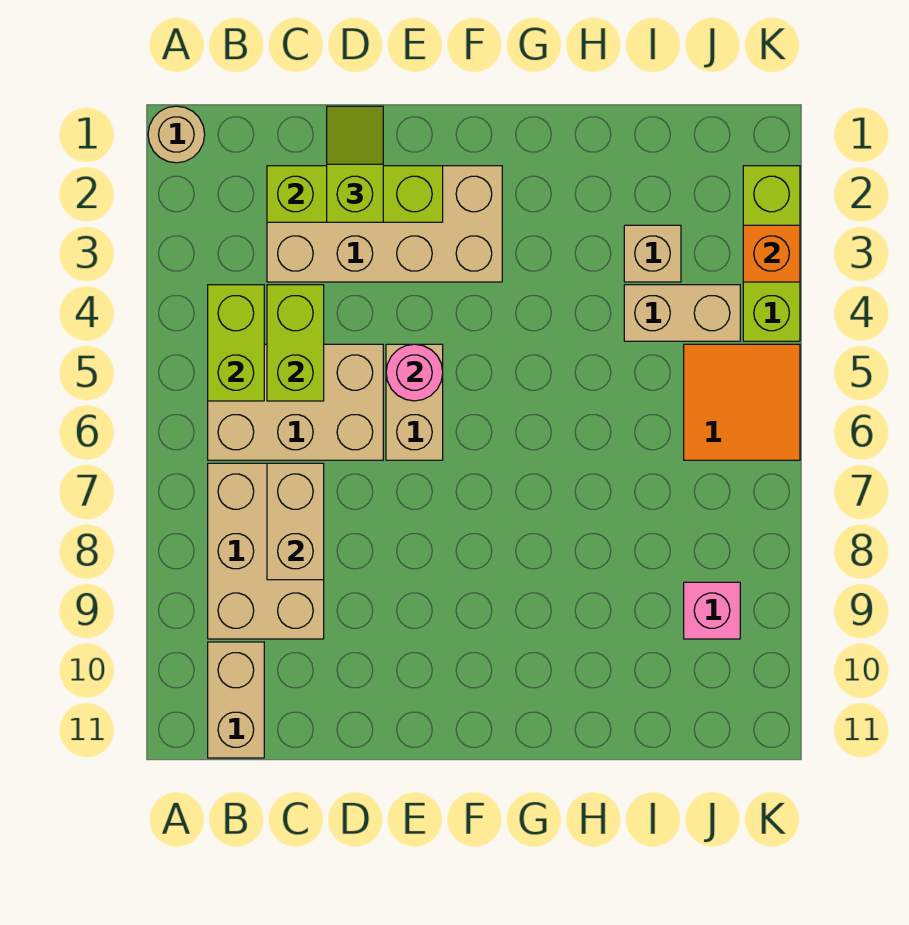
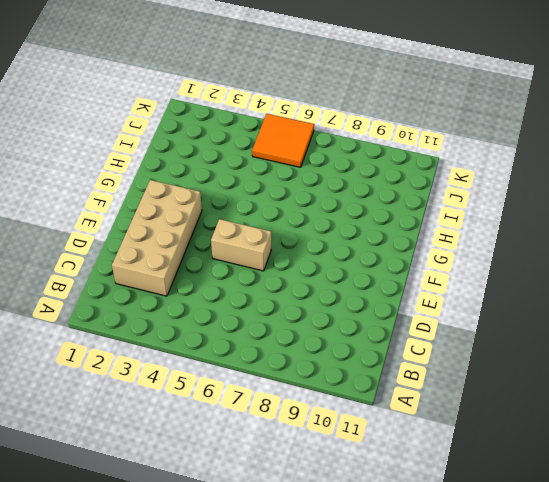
none -> tan 1x1 round brick [148,106,205,163]
none -> tan 2x3 brick [208,344,383,460]
none -> tan 2x3 brick [208,463,324,639]

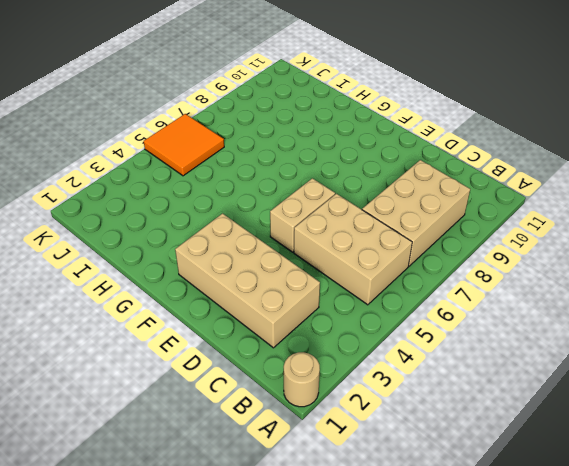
none -> tan 1x2 brick [208,642,264,758]
none -> tan 1x1 brick [624,225,681,282]
none -> tan 1x2 brick [624,285,740,341]

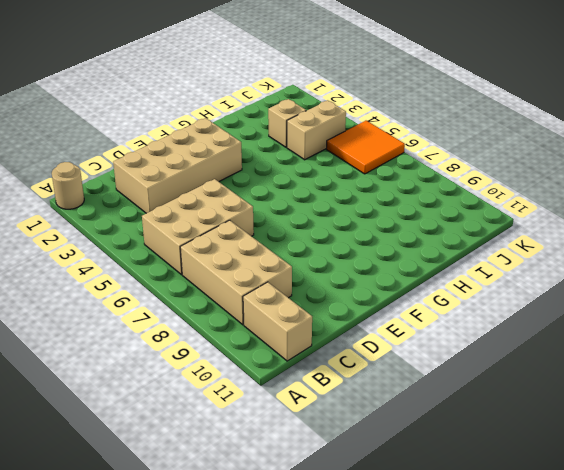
none -> tan 1x2 brick [386,344,443,460]
none -> pink 1x1 brick [684,582,740,639]
none -> lime 1x3 brick [743,166,800,341]

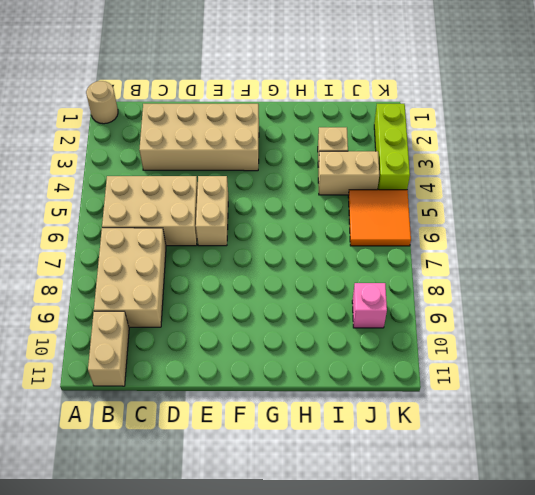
none -> lime 1x2 brick [208,285,264,401]
none -> lime 1x3 brick [267,166,443,222]
none -> lime 1x2 brick [267,285,324,401]

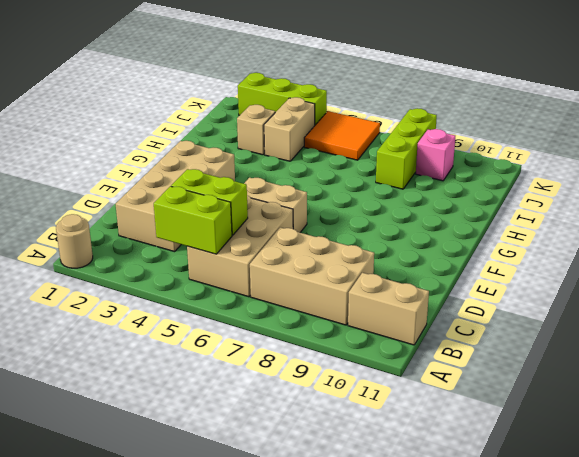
lime 1x3 brick [376,108,437,189] -> lime 1x3 brick moved to [267,166,443,222]
none -> tan 1x2 brick [267,463,324,580]
none -> pink 1x1 round brick [386,344,443,401]
none -> orange 1x1 brick [743,225,800,282]

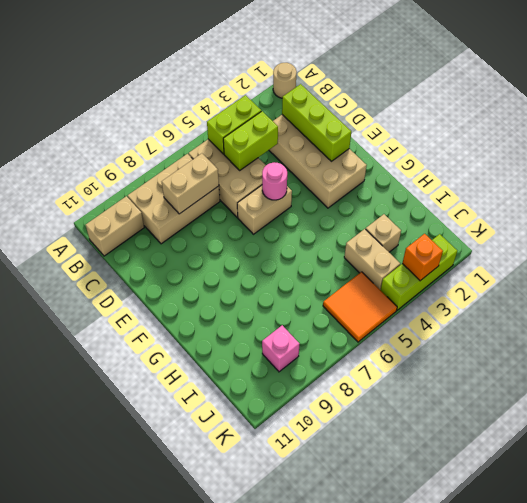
none -> lime 1x2 slope [327,106,383,222]

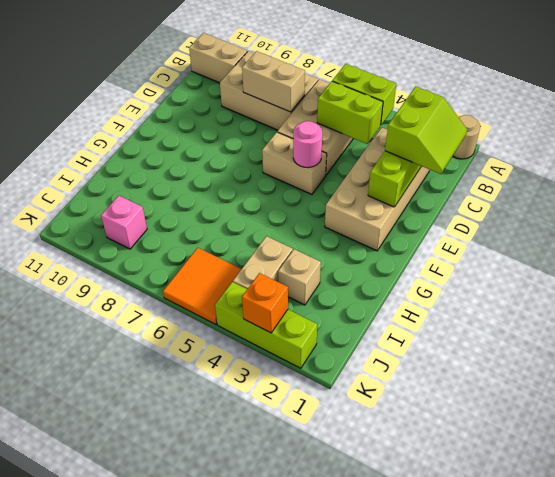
lime 2x2 slope [385,87,467,174] -> lime 1x2 slope [327,106,383,222]

